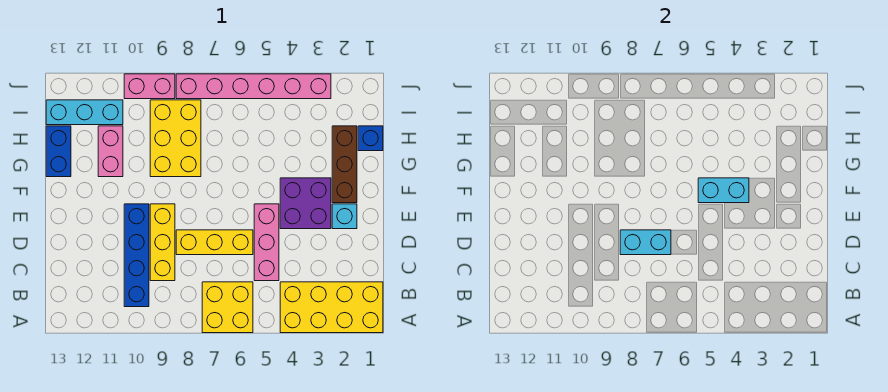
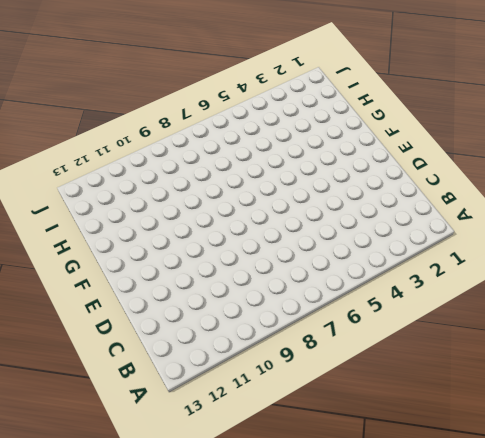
none -> yellow 2x4 brick [280,282,383,333]
none -> yellow 2x2 brick [202,282,253,333]
none -> blue 1x4 brick [124,204,149,307]

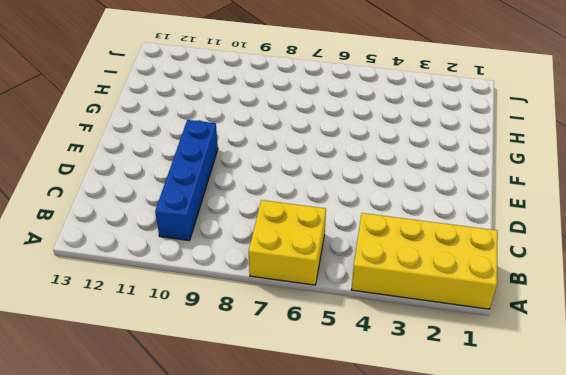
none -> pink 1x3 brick [254,204,279,281]
none -> yellow 1x3 brick [150,204,175,281]
none -> yellow 1x3 brick [176,230,253,255]

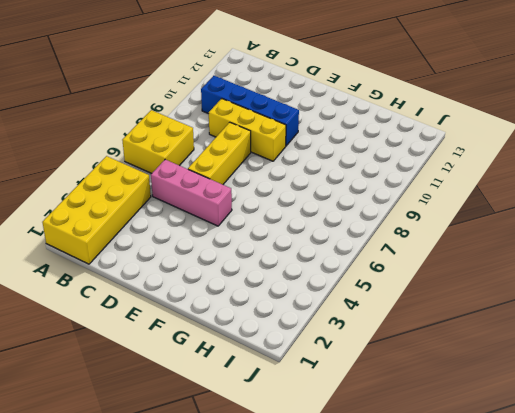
none -> cyan 1x1 brick [332,204,357,229]
none -> purple 2x2 brick [280,178,331,229]
none -> brown 1x3 brick [332,126,357,203]

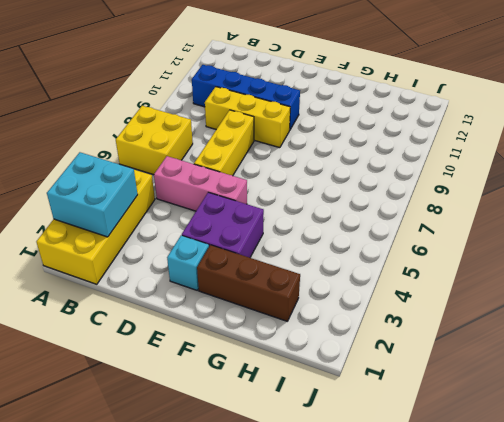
cyan 2x2 brick [47,152,138,237] -> none
none -> yellow 2x3 brick [150,100,201,177]
none -> pink 1x2 brick [98,126,123,177]
none -> blue 1x2 brick [46,126,71,177]

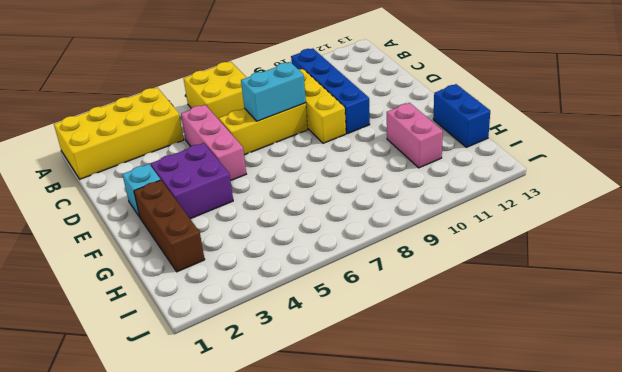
none -> yellow 2x3 brick [150,100,201,177]
none -> blue 1x1 brick [358,126,383,151]
none -> cyan 1x3 brick [46,100,123,125]

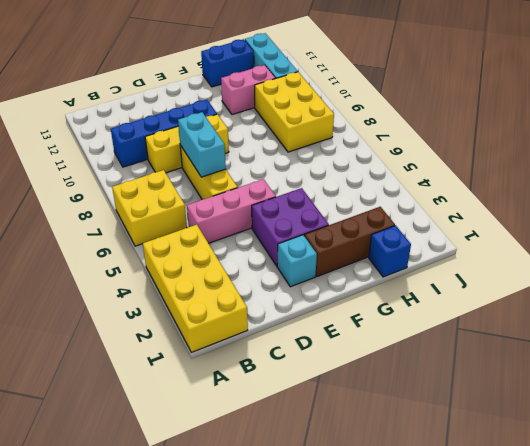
yellow 2x3 brick [255,72,334,152] -> yellow 2x3 brick turned to [150,100,201,177]
none -> pink 1x6 brick [176,74,331,99]
none -> pink 1x2 brick [124,74,175,99]
none -> cyan 1x2 brick [698,178,749,203]

